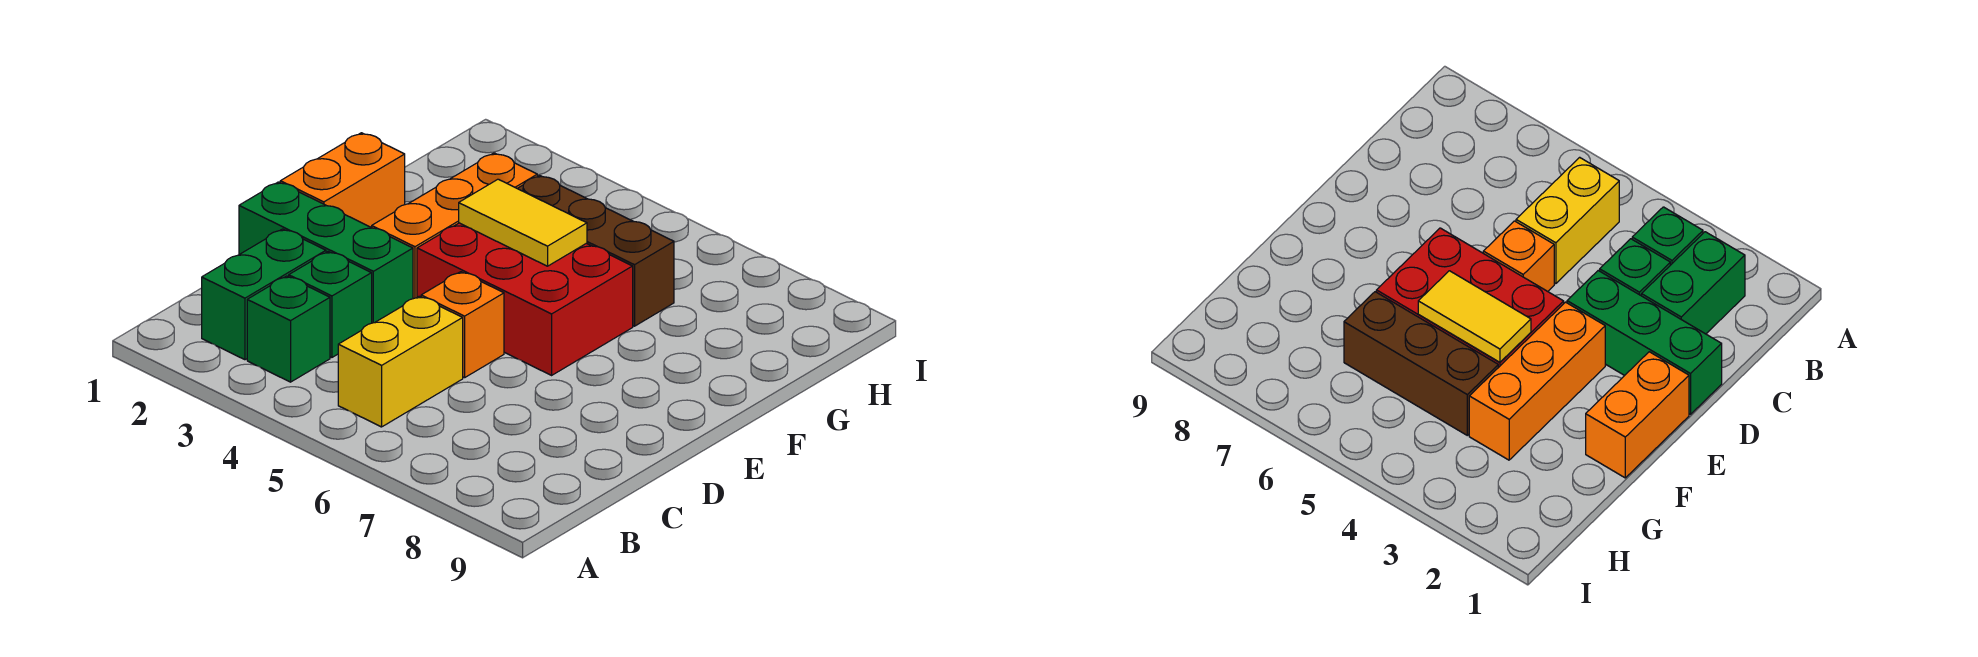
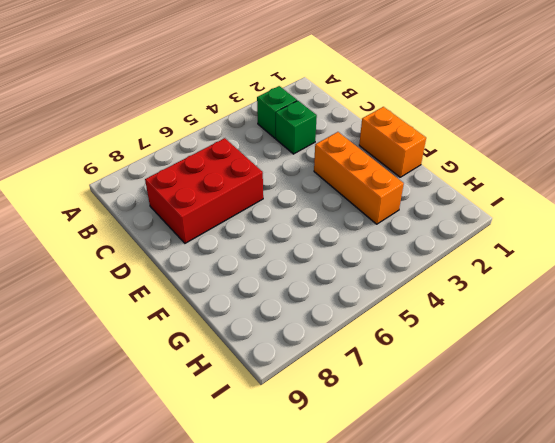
red 2x3 brick [145,138,263,243] -> red 2x3 brick moved to [417,223,633,375]
none -> green 1x2 brick [202,229,326,360]
none -> yellow 1x2 brick [338,296,463,427]

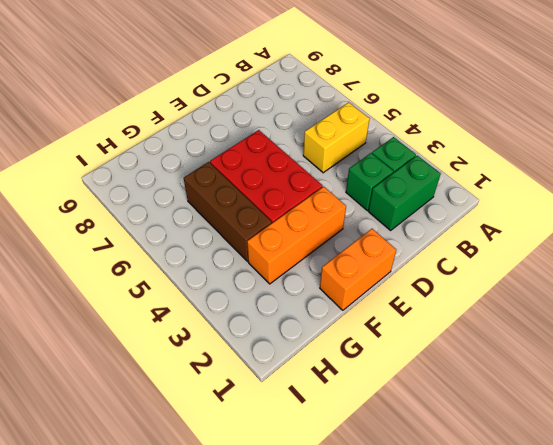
none -> green 1x3 brick [239,182,413,323]
none -> orange 1x1 brick [421,272,504,378]

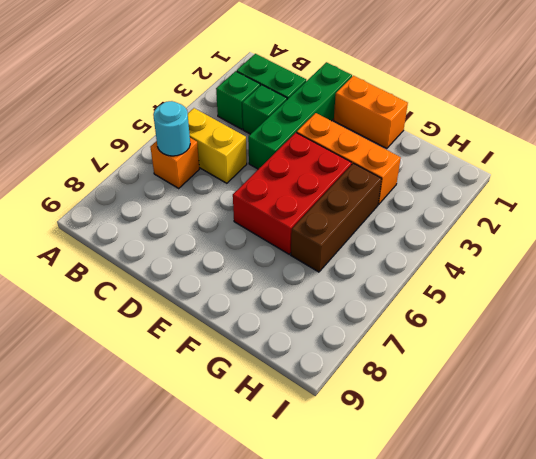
orange 1x1 brick [150,138,199,188] -> orange 1x1 brick moved to [421,272,504,378]
cyan 1x1 round brick [153,101,190,156] -> none
green 1x4 brick [248,62,352,169] -> green 1x3 brick [239,182,413,323]
none -> yellow 1x2 tile [459,179,587,266]

